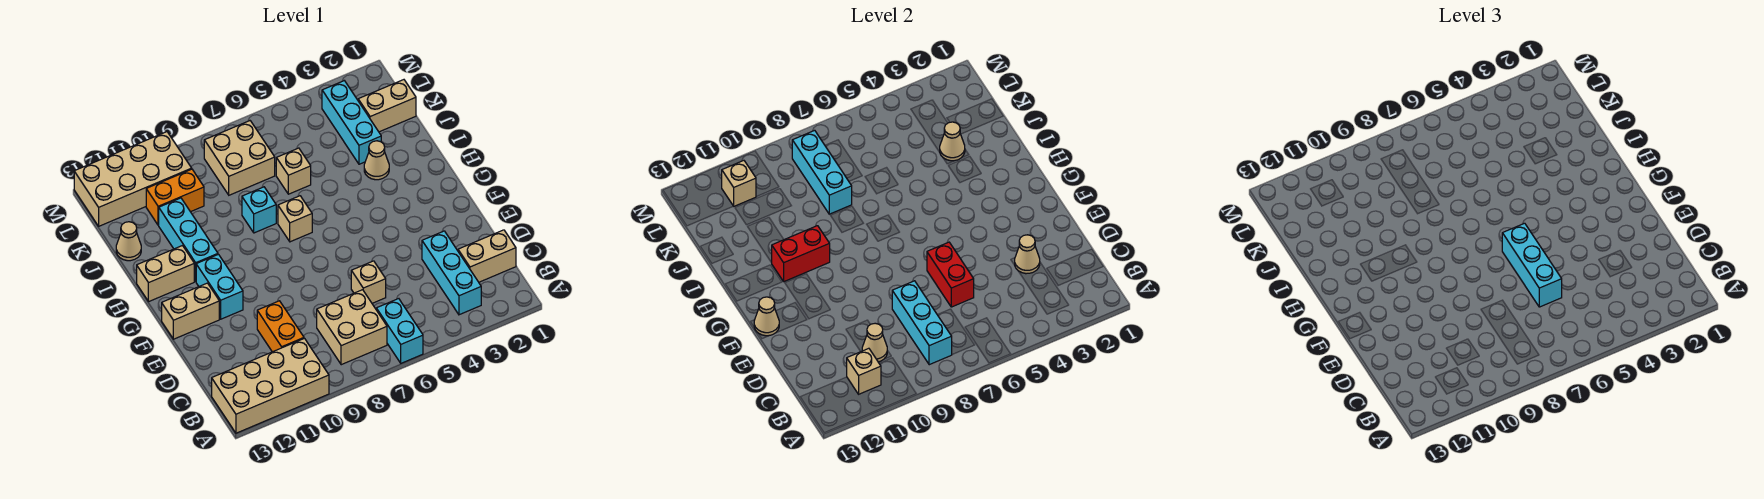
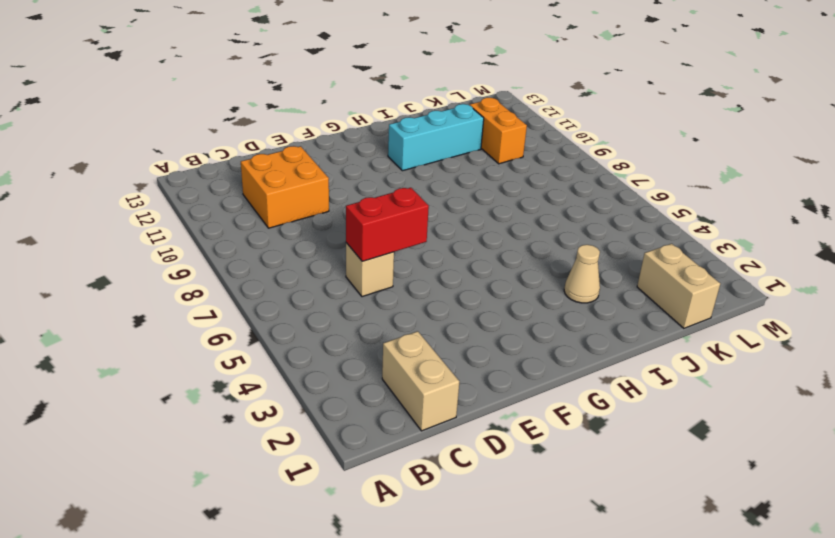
orange 2x2 brick [241,146,329,228] -> orange 1x2 brick [257,301,304,352]
none -> cyan 1x2 brick [376,299,423,363]
none -> tan 2x4 brick [212,338,329,433]
none -> cyan 1x3 brick [422,231,481,315]
none -> tan 2x2 brick [317,290,387,365]

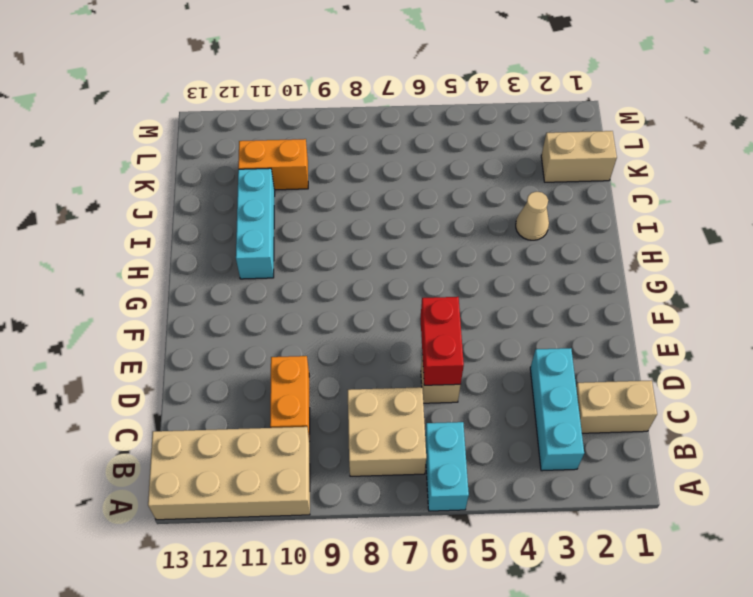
none -> cyan 1x2 brick [196,254,243,319]
none -> tan 1x2 brick [162,283,219,339]
none -> tan 1x1 brick [278,196,312,242]
none -> tan 1x2 brick [137,246,194,302]

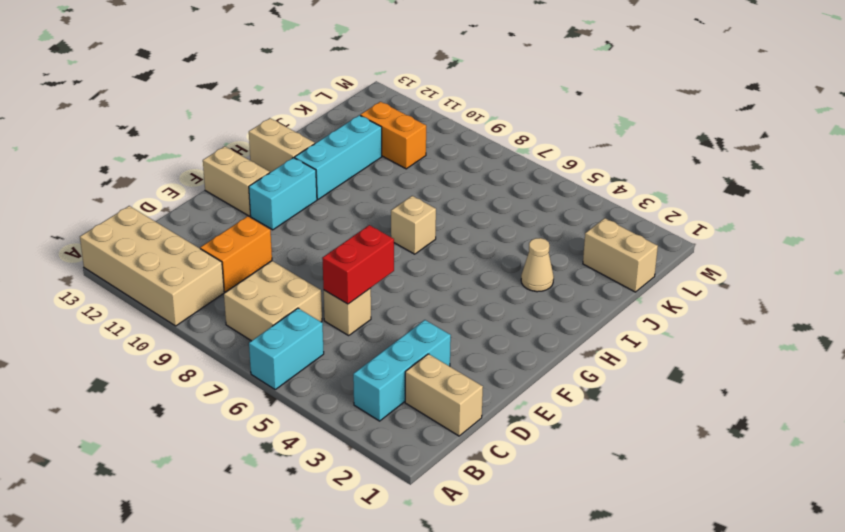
none -> cyan 1x1 brick [242,187,276,233]
none -> cyan 1x3 brick [322,81,381,164]
none -> tan 1x1 brick [276,148,311,194]
none -> tan 1x1 cone [116,222,141,261]

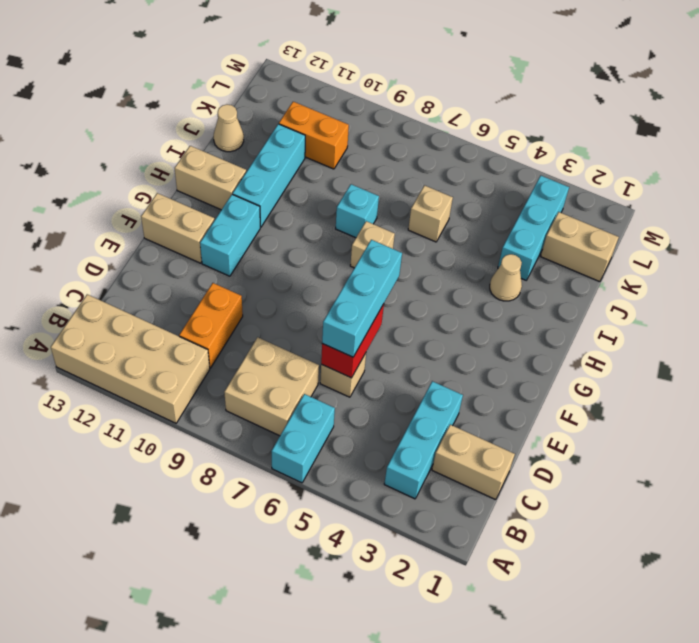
none -> tan 2x2 brick [204,121,275,195]
none -> tan 2x4 brick [74,132,192,226]
none -> cyan 1x3 brick [892,281,952,365]
none -> tan 1x1 brick [847,348,881,394]

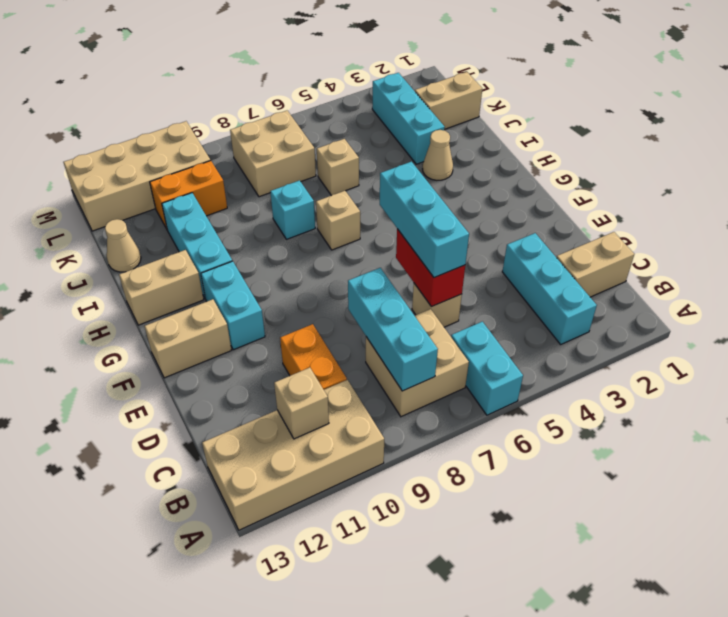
none -> tan 1x1 cone [862,323,887,362]
none -> tan 1x1 cone [1015,235,1040,274]
none -> tan 1x1 cone [754,297,779,336]
none -> red 1x2 brick [772,226,830,282]

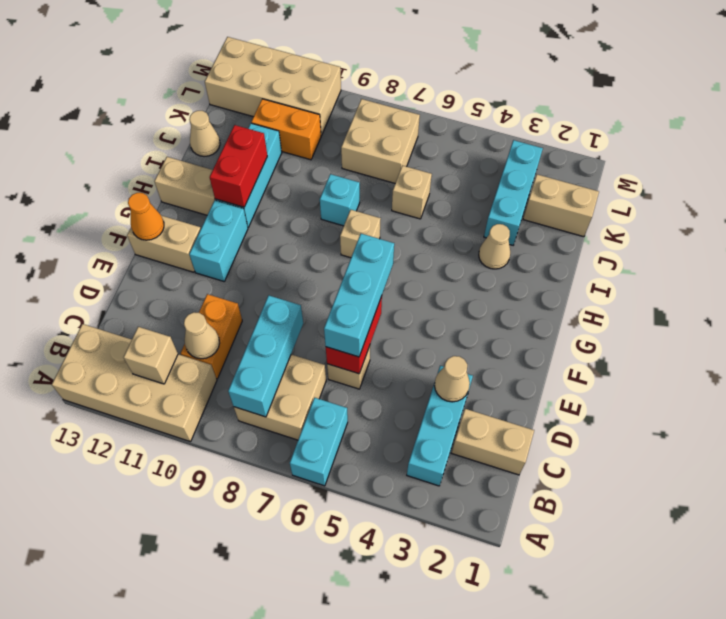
orange 1x1 cone [128,193,164,240] -> tan 1x1 cone [754,297,779,336]
red 1x2 brick [210,125,267,207] -> red 1x2 brick turned to [772,226,830,282]
none -> tan 1x1 cone [940,122,965,161]
none -> cyan 1x3 brick [792,130,852,214]
none -> tan 1x1 brick [722,161,756,206]

